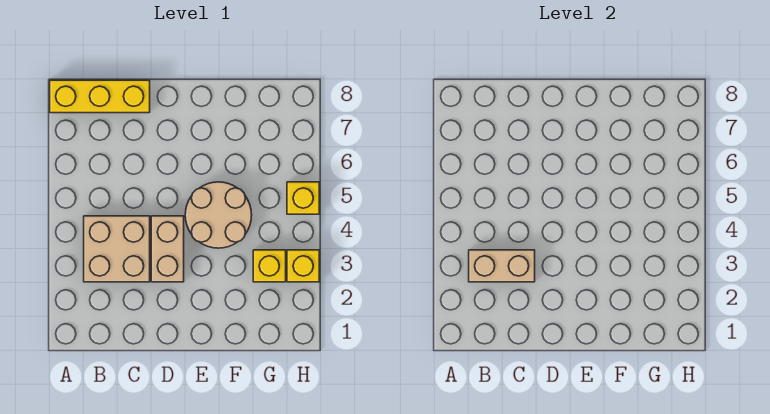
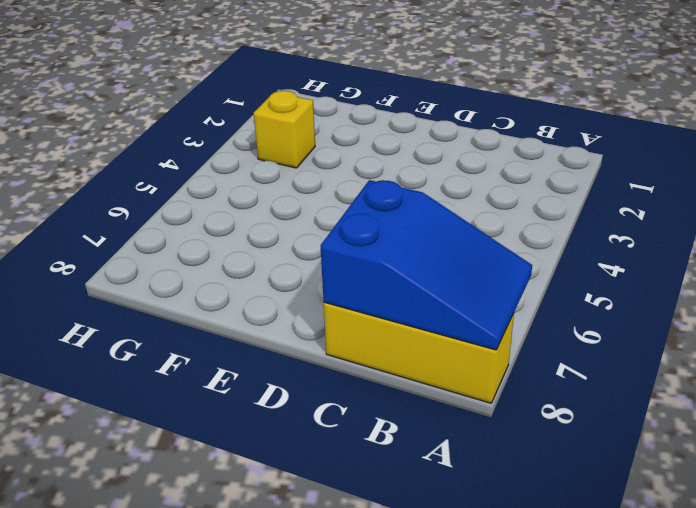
blue 2x3 slope [321,180,532,350] -> none
none -> tan 2x2 brick [84,216,150,282]
none -> tan 1x2 brick [151,216,184,282]

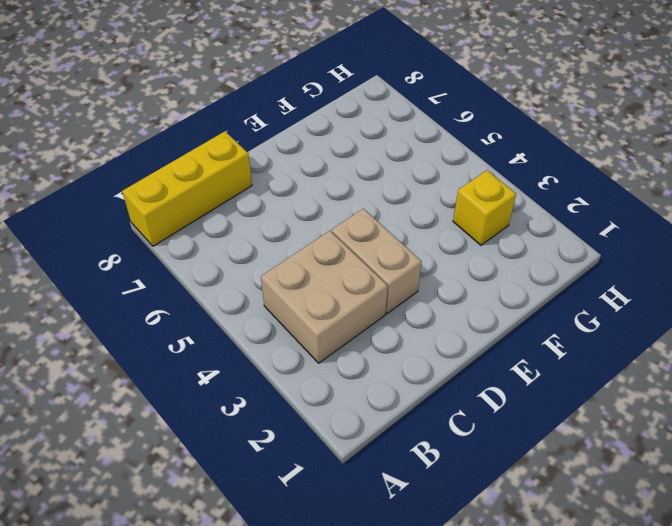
none -> tan 2x2 round brick [185,182,252,248]
none -> yellow 1x1 brick [287,250,319,282]

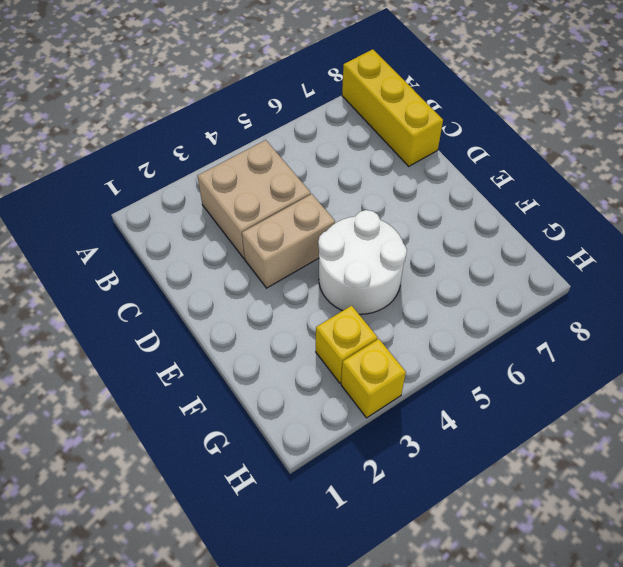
white 2x2 round brick [318,210,407,314] -> tan 2x2 round brick [185,182,252,248]
none -> yellow 1x1 brick [287,182,319,214]
none -> tan 1x2 brick [469,250,535,282]

